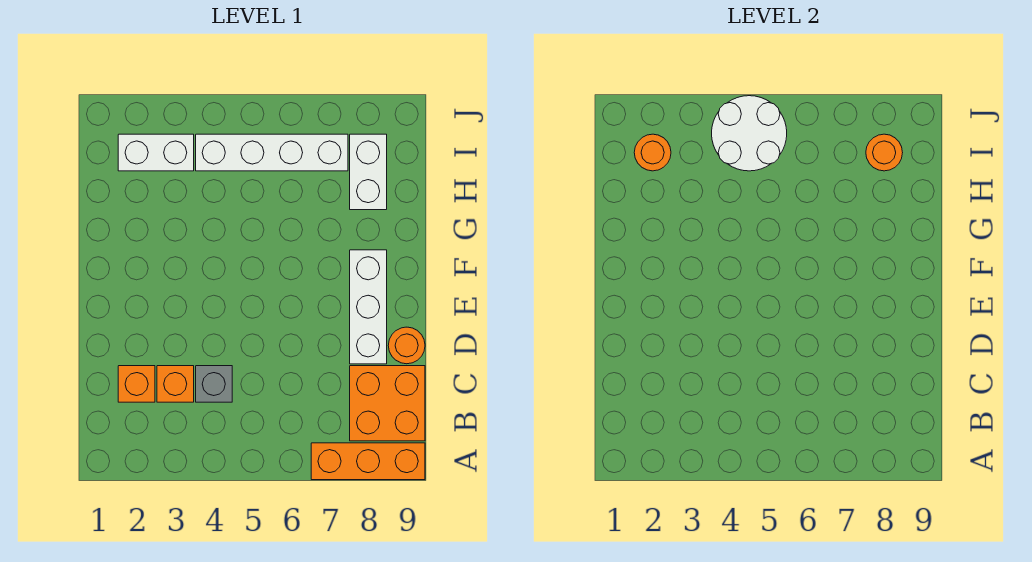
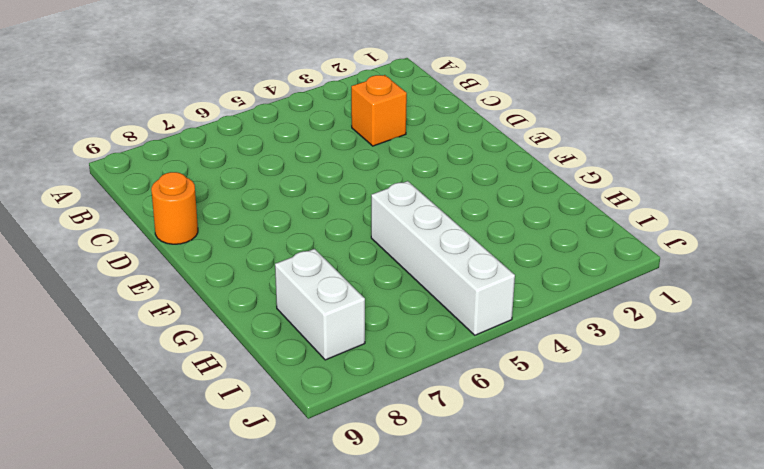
white 1x4 brick [371,181,515,335] -> white 1x4 brick turned to [196,134,348,171]
none -> orange 1x3 brick [311,443,425,480]
none -> orange 2x2 brick [350,366,425,441]
none -> orange 1x1 brick [118,366,155,402]

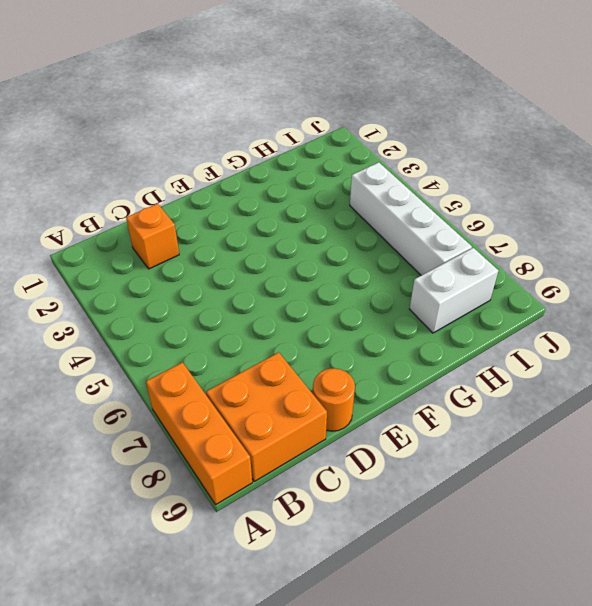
none -> orange 1x1 brick [157,366,194,402]
none -> grey 1x1 brick [196,366,232,402]
none -> white 1x3 brick [350,250,387,364]

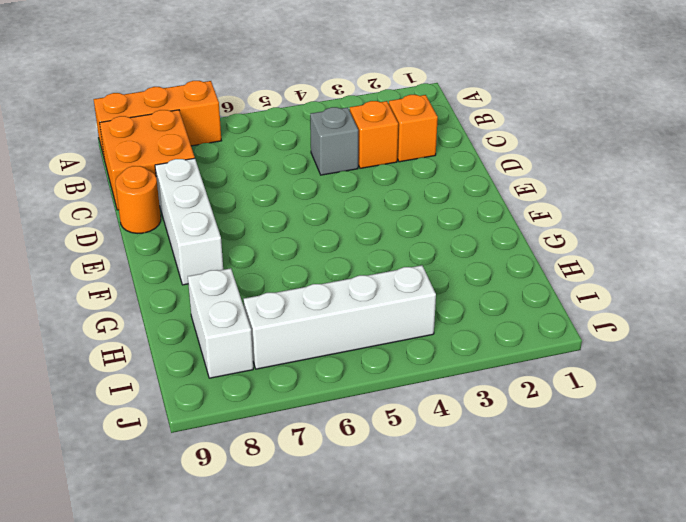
none -> white 1x2 brick [118,134,194,171]
none -> orange 1x1 round brick [634,134,671,171]
none -> white 2x2 round brick [712,96,787,171]

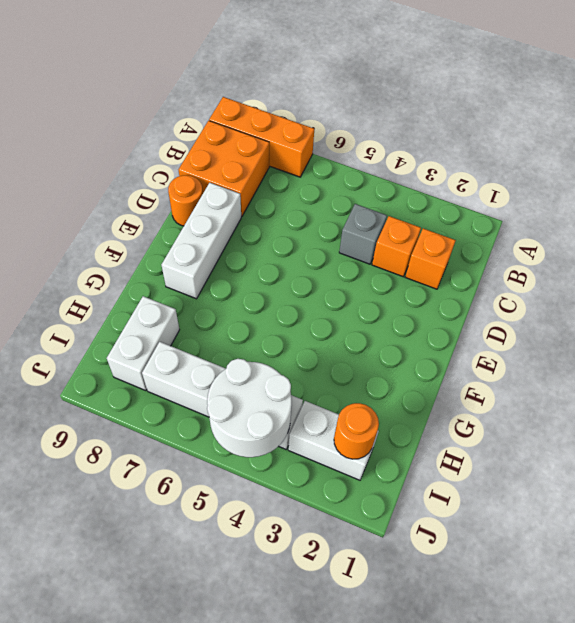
none -> orange 1x1 round brick [866,134,903,171]

